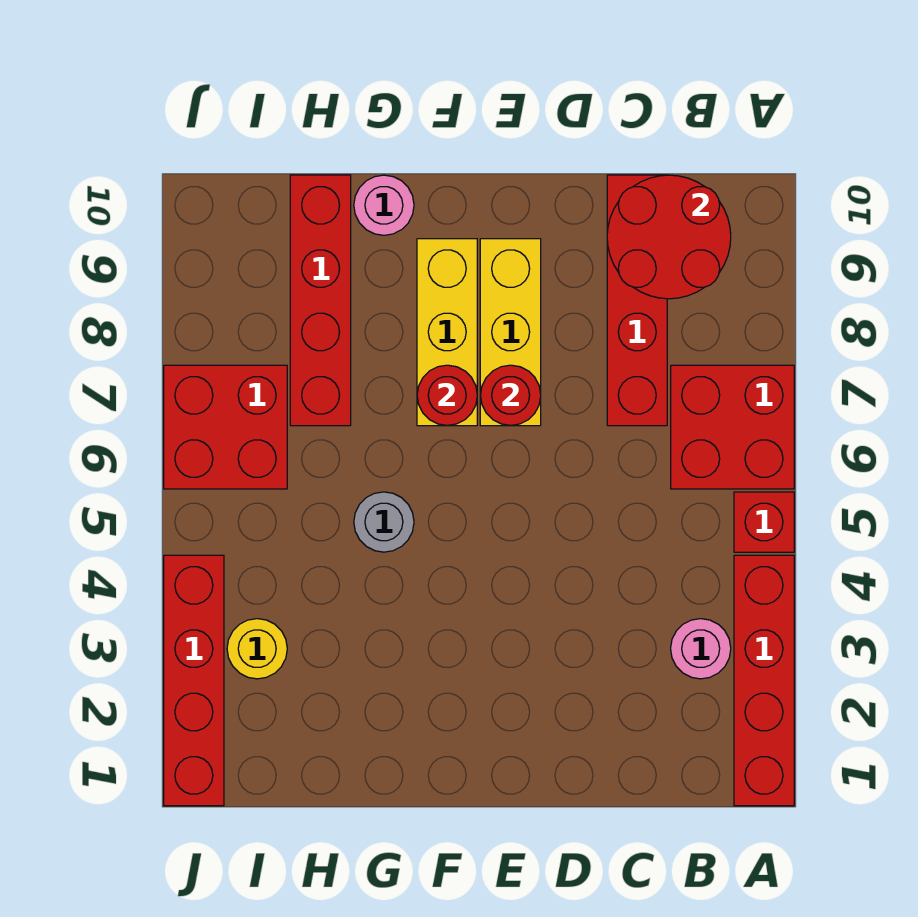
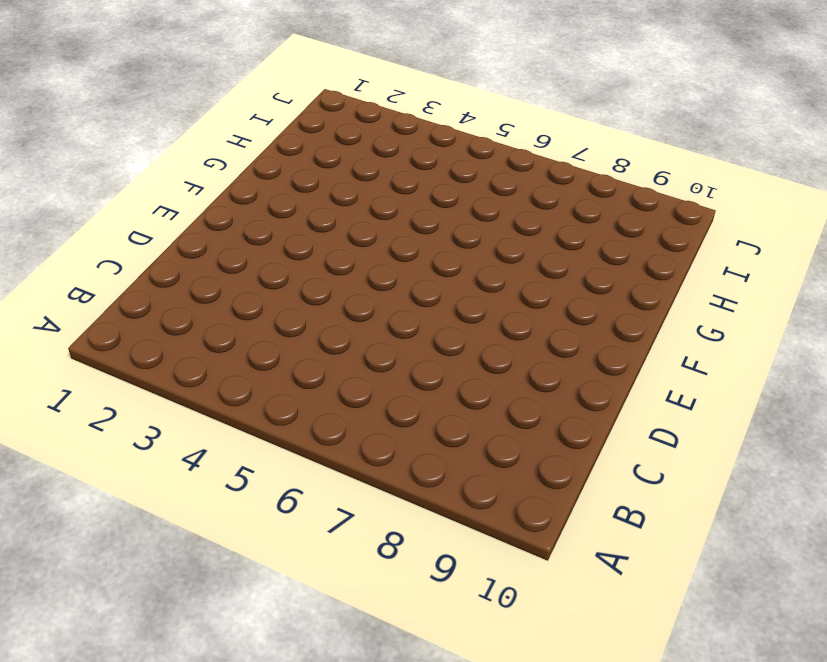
none -> red 1x4 brick [734,555,794,806]
none -> red 1x1 brick [734,492,794,552]
none -> red 2x2 brick [671,365,794,489]

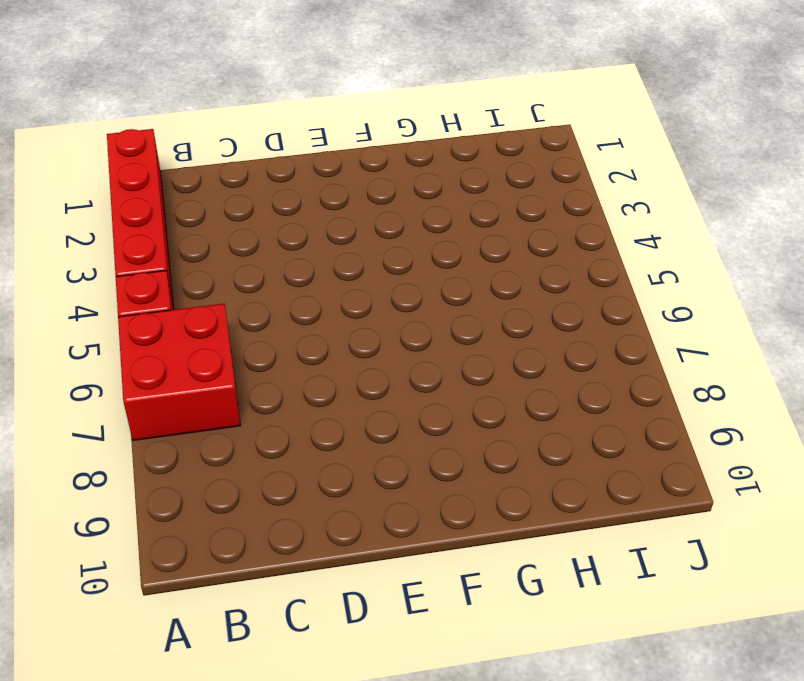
none -> pink 1x1 round brick [671,619,731,679]
none -> red 1x4 brick [607,175,667,426]
none -> yellow 1x3 brick [480,239,541,426]

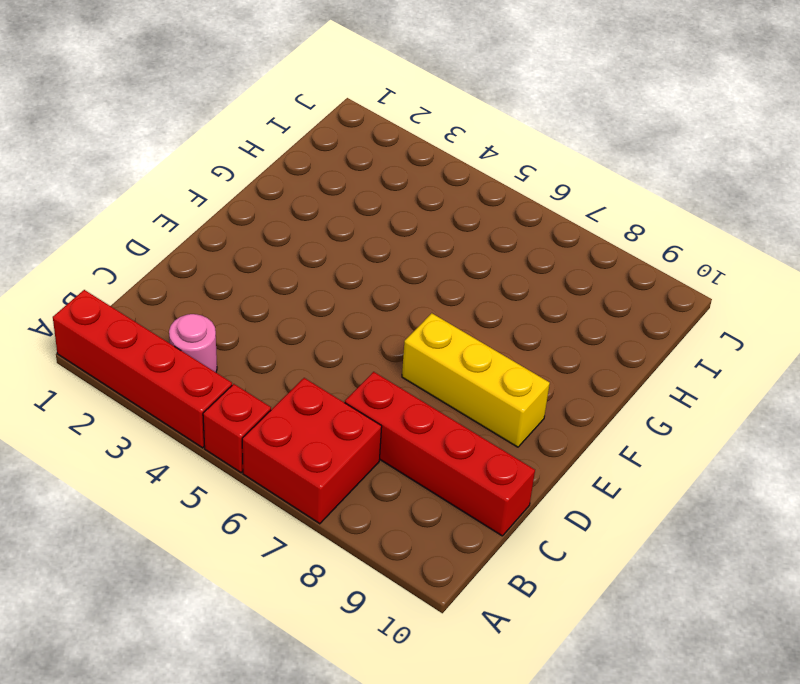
none -> yellow 1x3 brick [417,239,477,426]
none -> grey 1x1 round brick [354,492,414,552]
none -> pink 1x1 round brick [354,175,414,235]

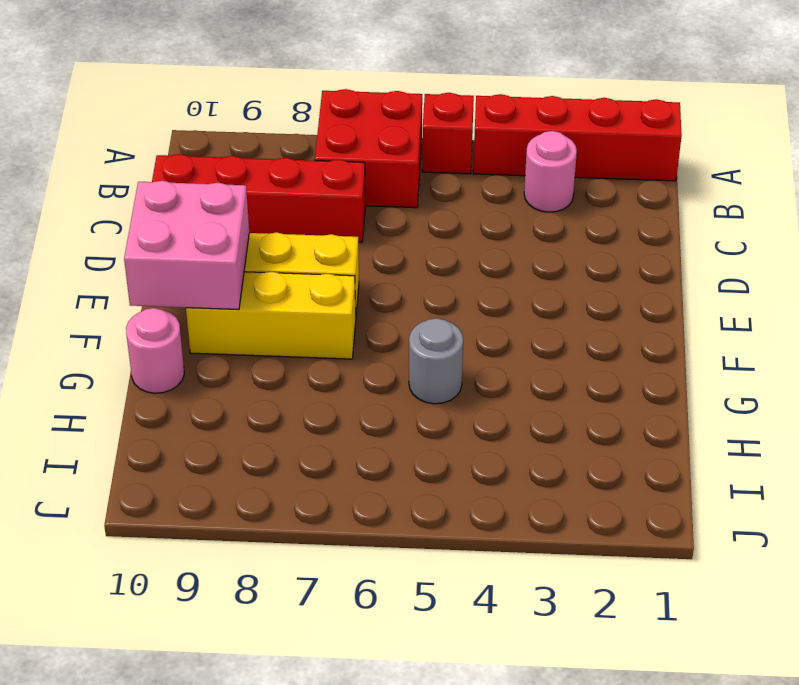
pink 2x2 brick [124,181,249,310] -> none
none -> red 1x4 brick [290,175,351,426]
none -> yellow 1x1 round brick [227,619,287,679]
none -> red 2x2 brick [164,365,287,489]

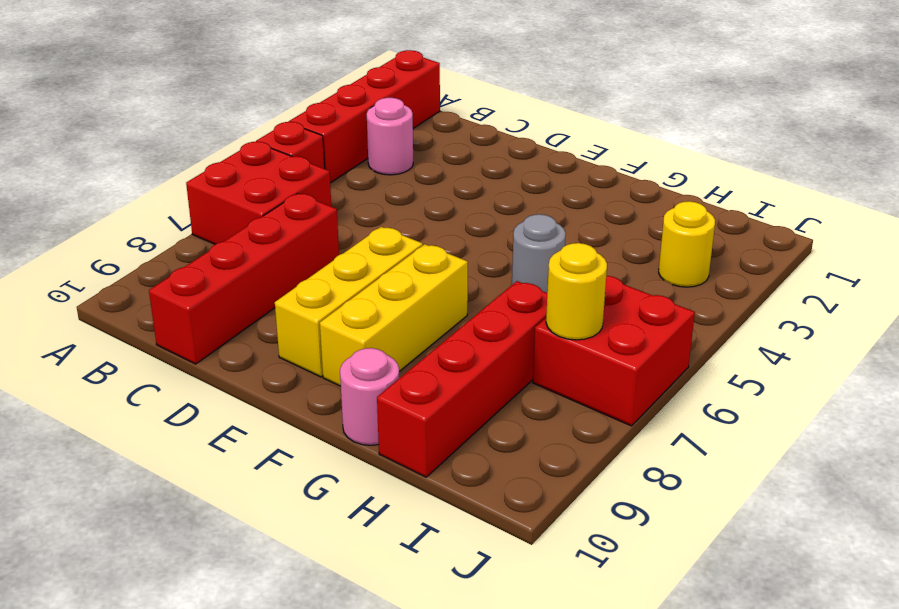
yellow 1x1 round brick [546,243,607,340] -> none
none -> red 1x4 brick [164,555,224,806]
none -> red 2x2 round brick [607,175,731,299]
none -> red 1x1 round brick [480,365,541,425]

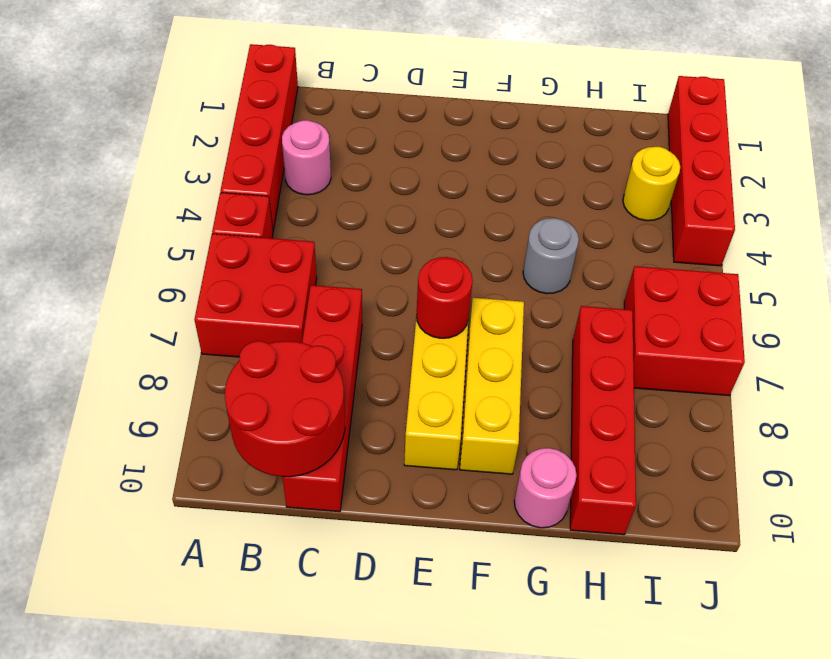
none -> red 1x1 round brick [417,365,477,425]

